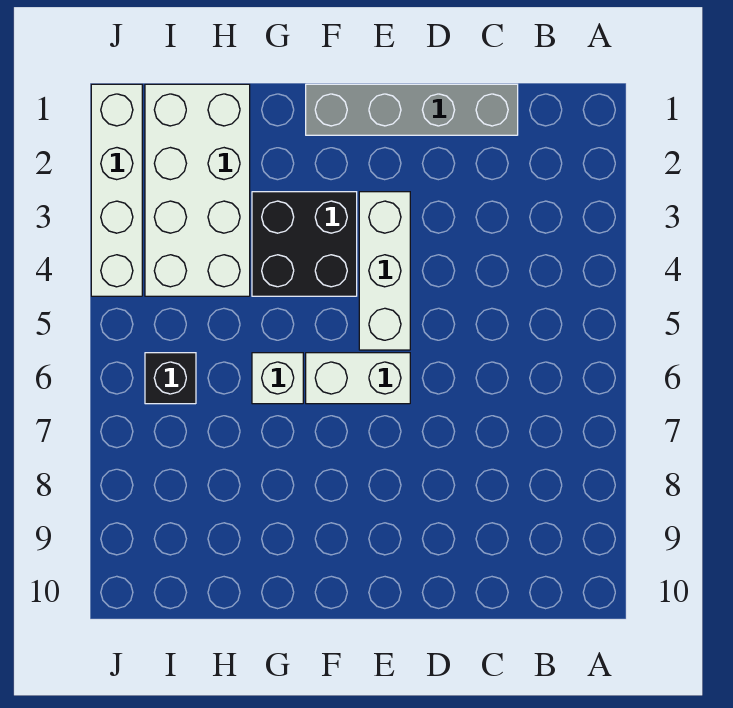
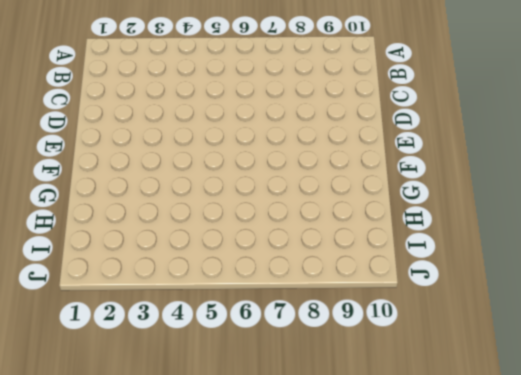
none -> grey 1x4 brick [306,84,518,135]
none -> white 1x3 brick [359,192,410,350]

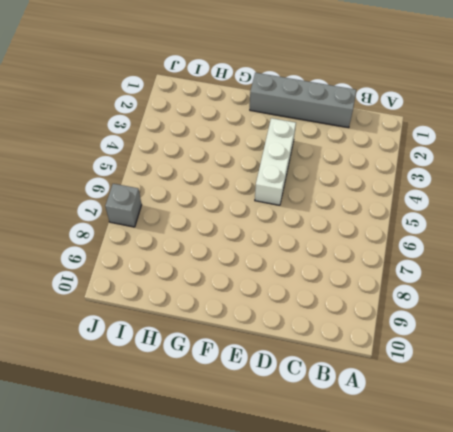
grey 1x1 brick [105,184,142,227] -> none
none -> white 1x2 brick [306,353,410,404]
none -> black 2x2 brick [252,192,357,296]

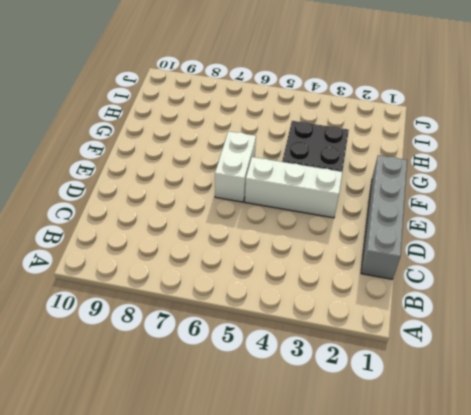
none -> white 1x1 brick [252,353,303,404]
none -> white 2x4 brick [145,84,250,296]

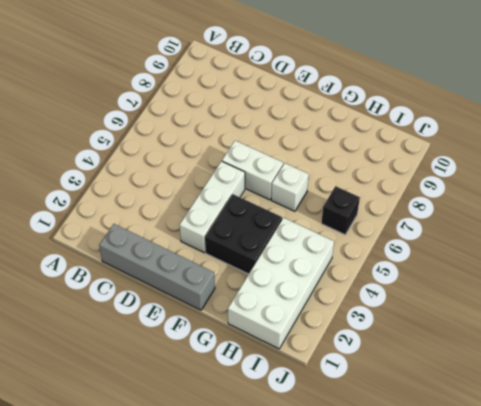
none -> white 1x4 brick [91,84,142,296]

